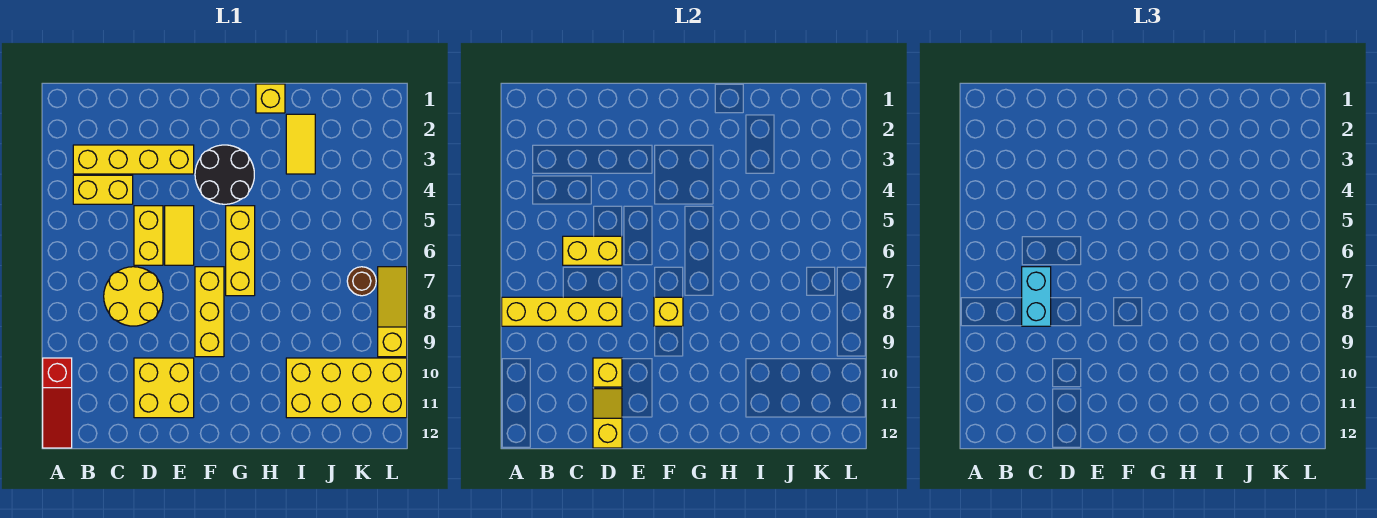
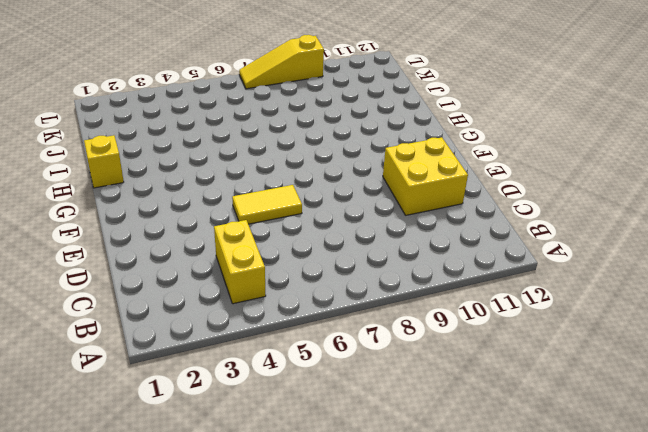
none -> red 1x3 slope [43,358,72,448]
none -> yellow 1x4 brick [73,145,194,174]
none -> yellow 2x2 round brick [104,267,163,326]

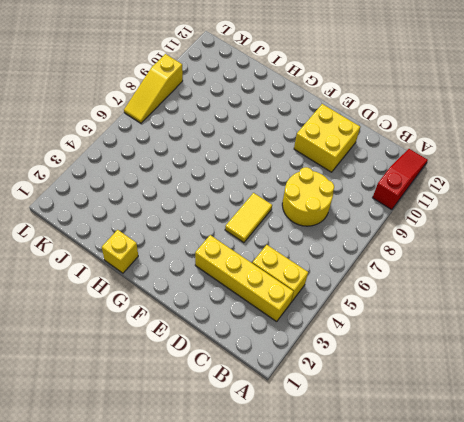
none -> yellow 1x2 brick [134,206,163,265]
none -> black 2x2 round brick [195,145,254,204]
none -> yellow 1x3 brick [195,267,224,357]

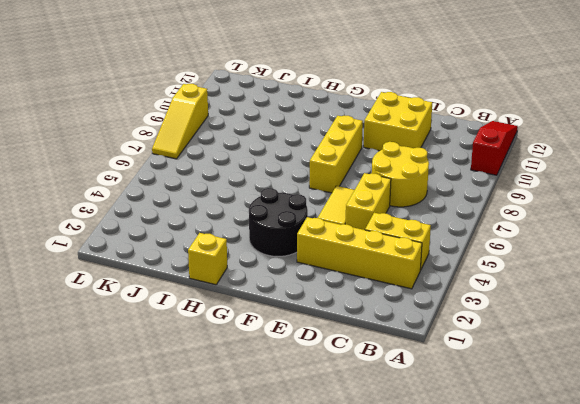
none -> yellow 1x3 brick [226,206,255,296]
none -> yellow 1x2 tile [286,114,315,174]
none -> yellow 2x4 brick [286,358,407,418]

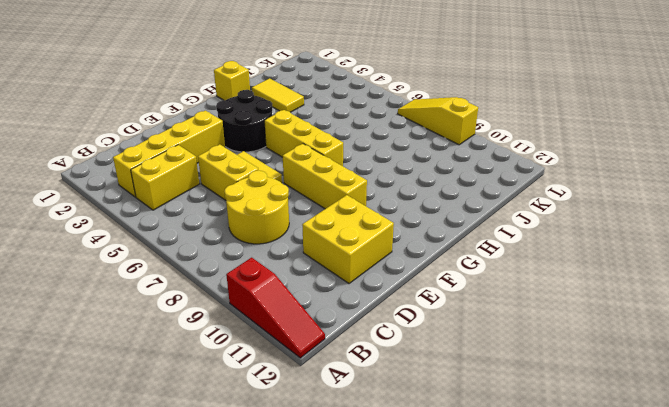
none -> yellow 2x4 brick [286,358,407,418]
none -> brown 1x1 round brick [347,267,376,296]
none -> yellow 1x4 brick [502,297,622,326]

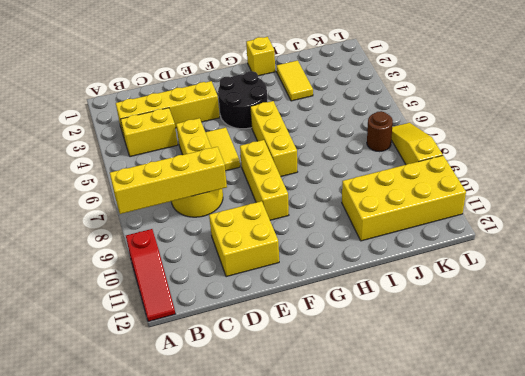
none -> yellow 1x2 brick [563,236,622,265]
none -> yellow 1x1 brick [593,358,622,387]
none -> yellow 1x2 slope [593,389,622,448]

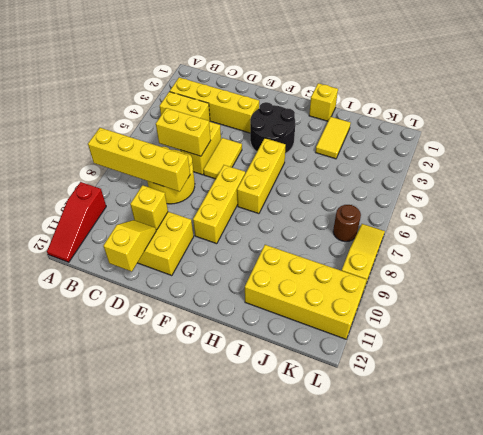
none -> yellow 1x1 brick [654,297,683,326]
none -> cyan 1x2 brick [1022,267,1051,326]

